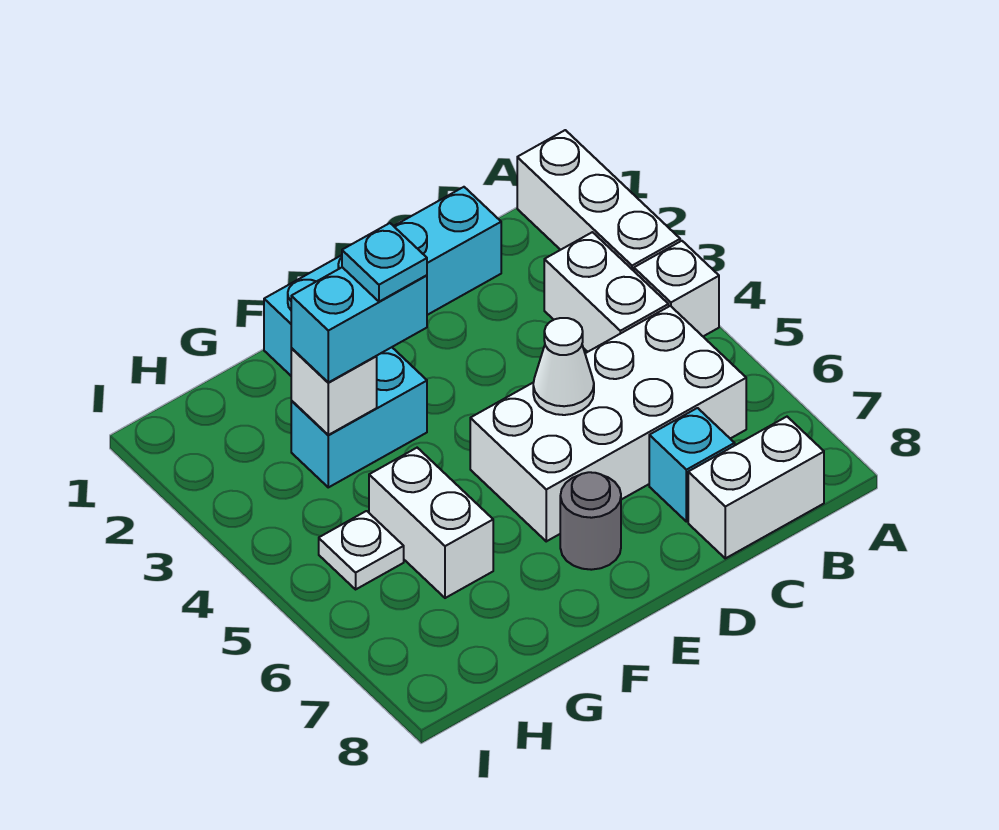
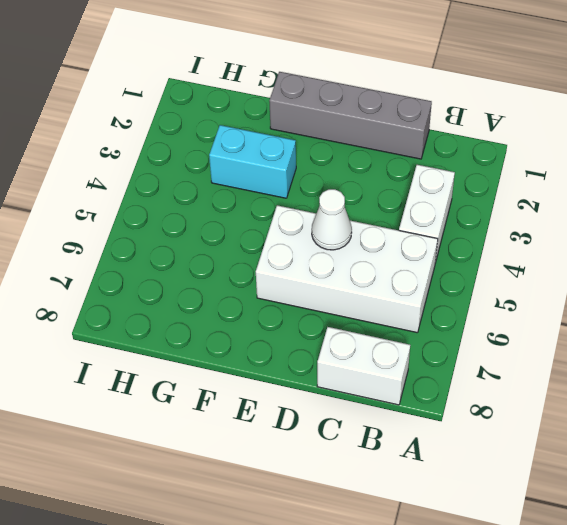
grey 1x4 brick [269,72,432,159] -> cyan 1x4 brick [264,187,501,376]
none -> white 1x3 brick [517,130,680,271]
none -> white 1x1 brick [634,241,719,336]
none -> cyan 1x1 brick [649,408,735,522]

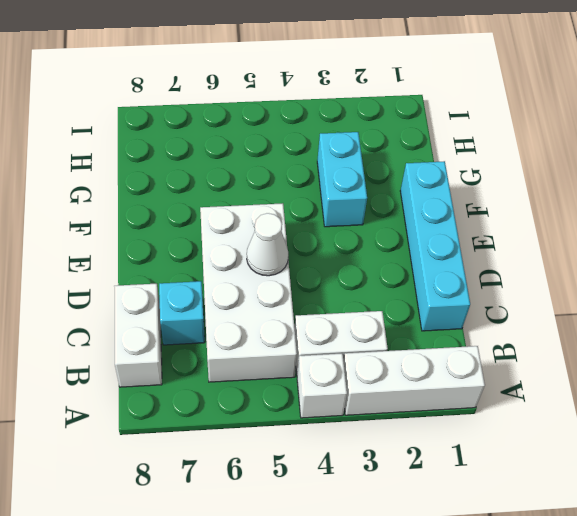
none -> grey 1x1 round brick [560,472,621,570]
none -> white 1x2 brick [369,448,493,598]
none -> white 1x1 plate [319,511,404,589]

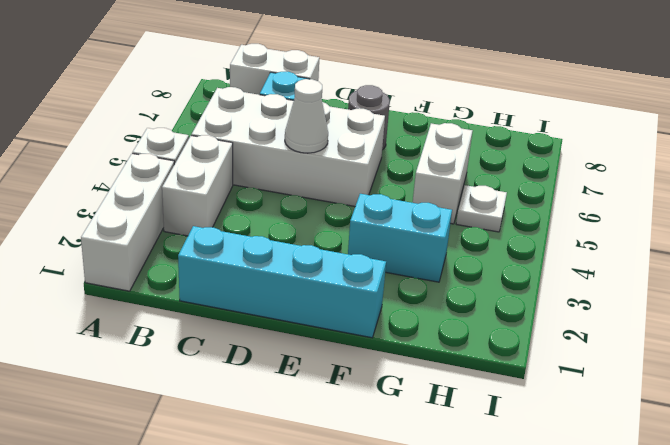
none -> white 1x1 brick [291,348,377,435]
none -> cyan 1x2 brick [291,267,427,382]
none -> cyan 1x1 plate [342,223,427,302]

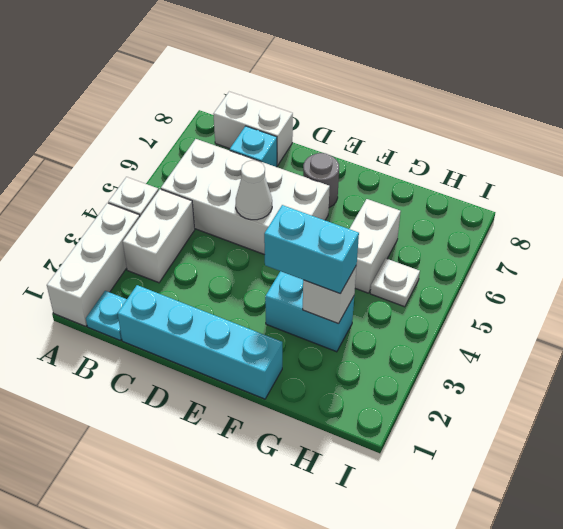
cyan 1x1 plate [86,291,127,340] -> cyan 1x1 plate moved to [342,223,427,302]

